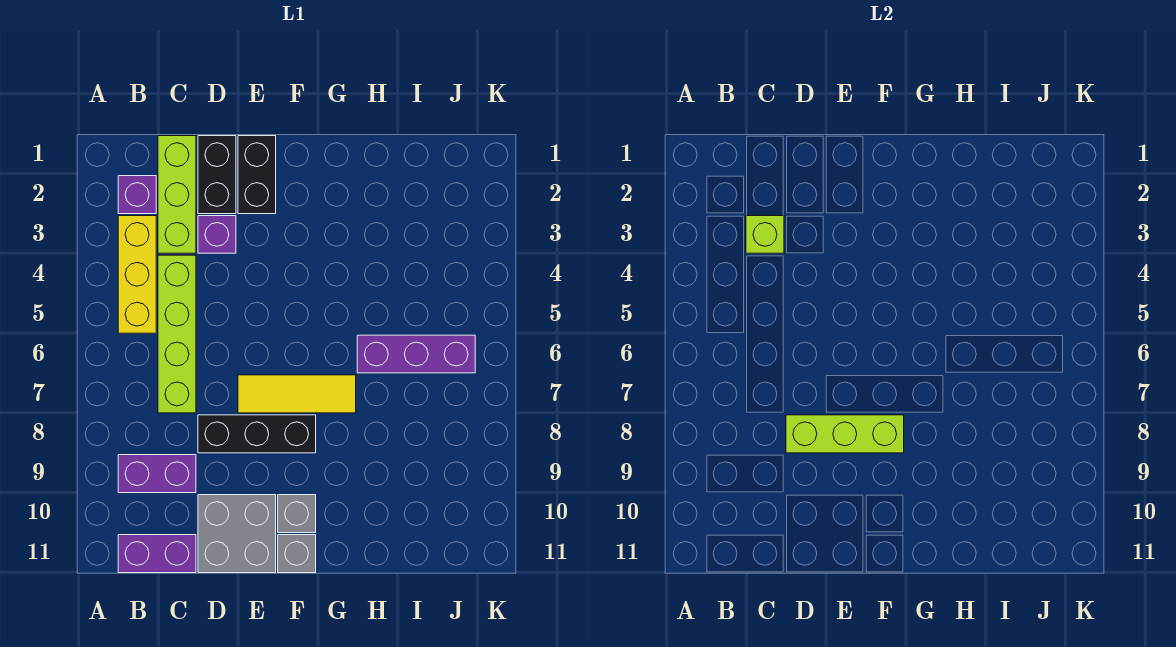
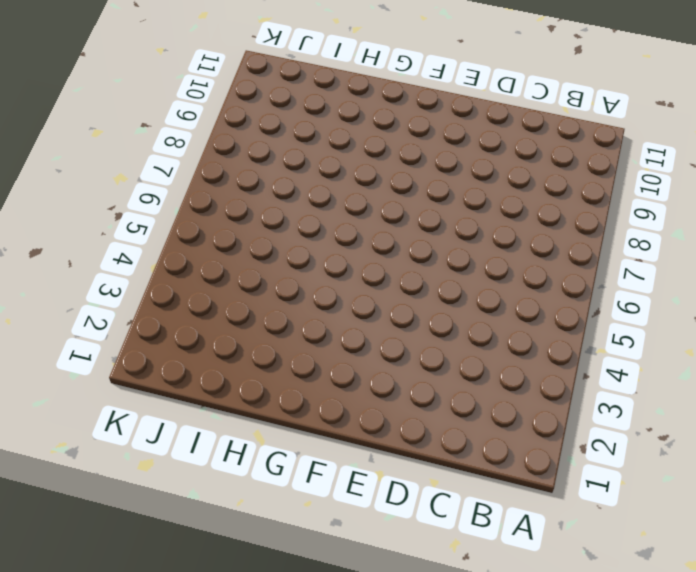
none -> purple 1x1 brick [118,176,156,214]
none -> yellow 1x3 brick [118,216,156,333]
none -> purple 1x2 brick [118,455,196,493]

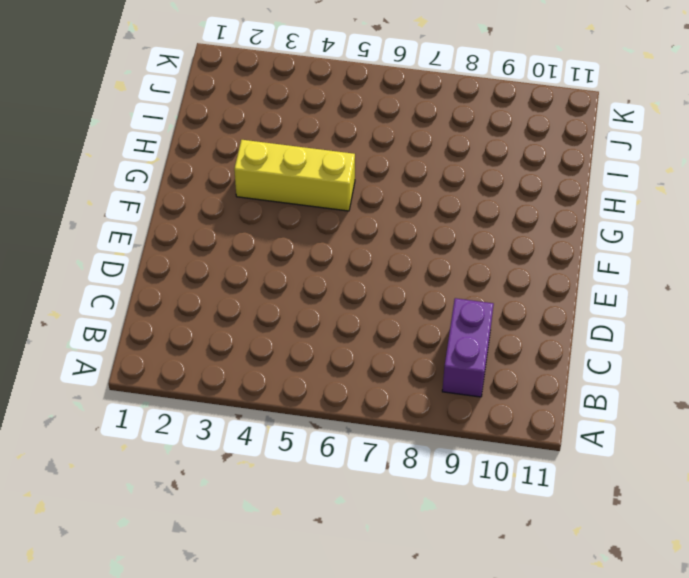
yellow 1x3 brick [234,140,355,211] -> yellow 1x3 brick moved to [118,216,156,333]
none -> purple 1x1 brick [118,176,156,214]
none -> purple 1x2 brick [118,535,196,573]
none -> lime 1x3 brick [158,136,196,253]

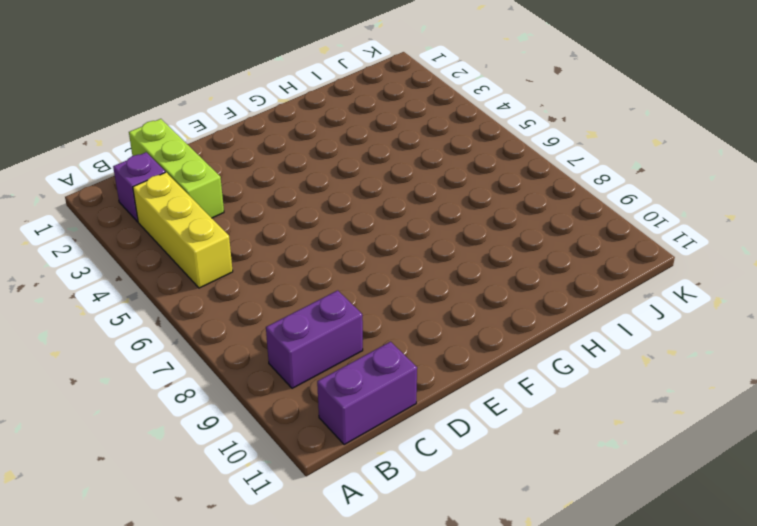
none -> lime 1x4 brick [158,255,196,413]
none -> black 1x2 brick [198,136,236,214]
none -> purple 1x1 brick [198,216,236,253]

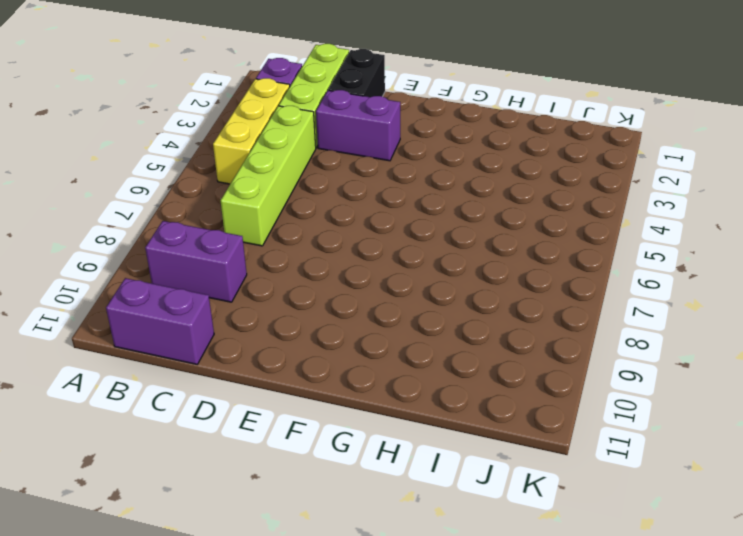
purple 1x2 brick [316,90,400,161] -> purple 1x1 brick [198,216,236,253]
none -> black 1x3 brick [198,415,316,453]
none -> grey 2x2 brick [198,495,276,573]
none -> black 1x2 brick [238,136,276,214]

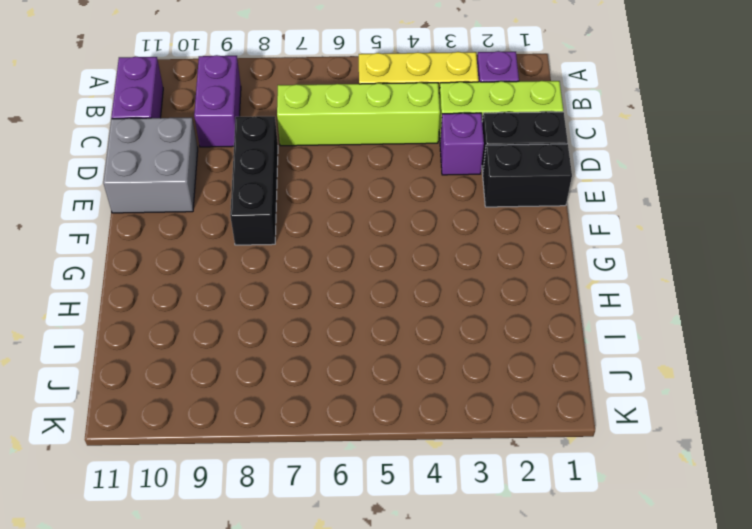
none -> yellow 1x3 tile [238,375,356,413]
none -> grey 1x1 brick [278,495,316,533]
none -> grey 1x1 brick [278,535,316,573]

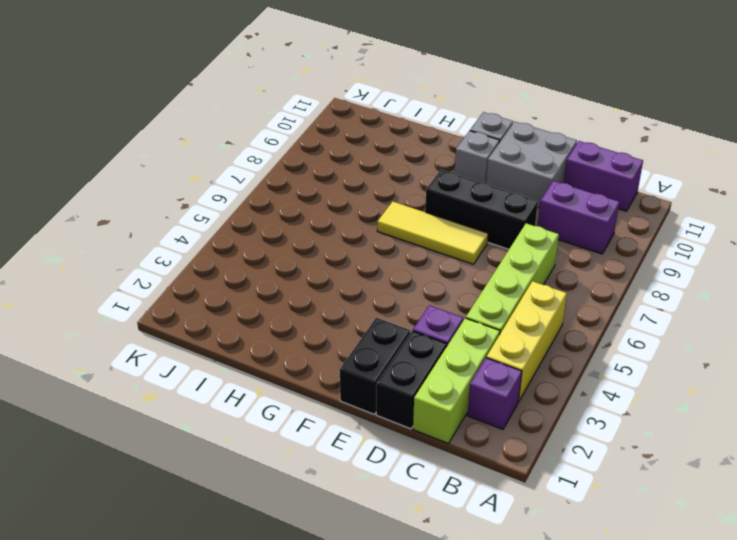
none -> purple 1x3 brick [357,335,475,373]
none -> lime 1x1 brick [746,216,784,253]
none -> lime 1x3 brick [786,415,904,453]

